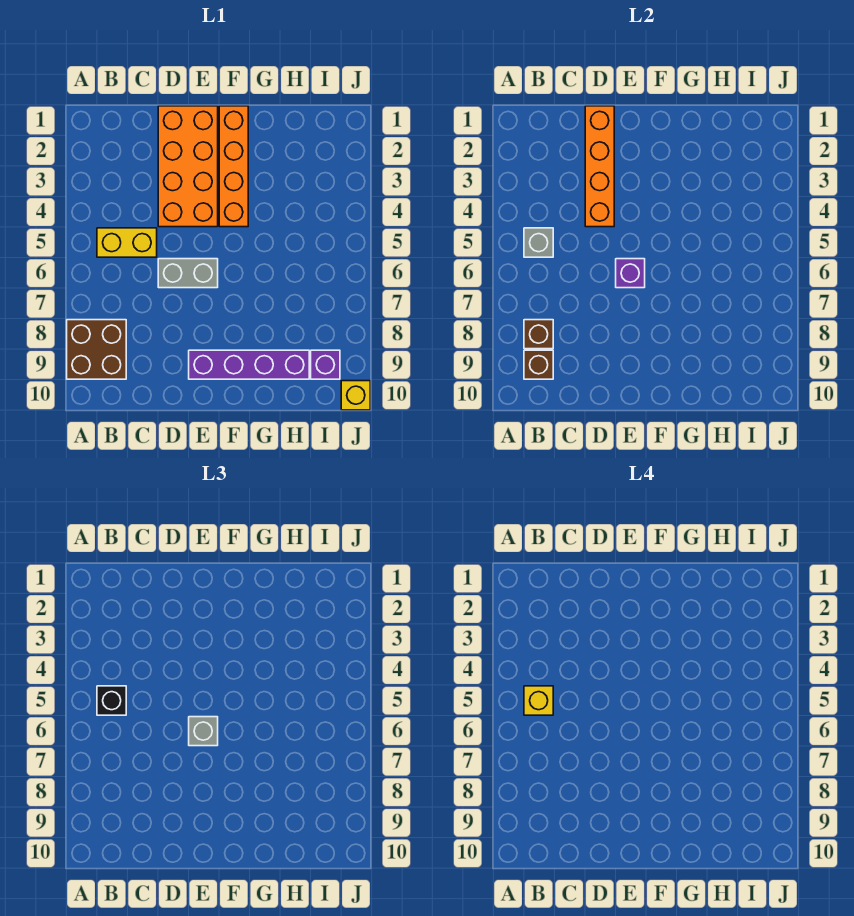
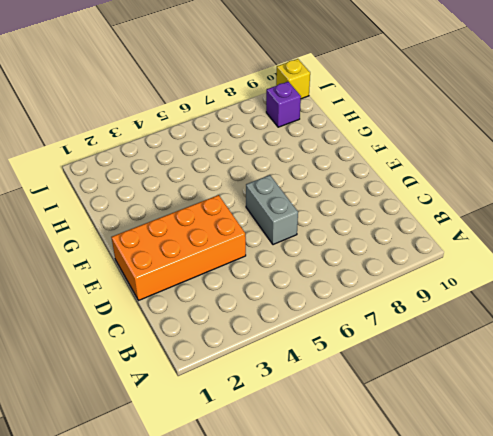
none -> brown 2x2 brick [67,320,126,379]
none -> yellow 1x2 brick [97,228,157,257]
none -> purple 1x4 brick [189,350,309,379]

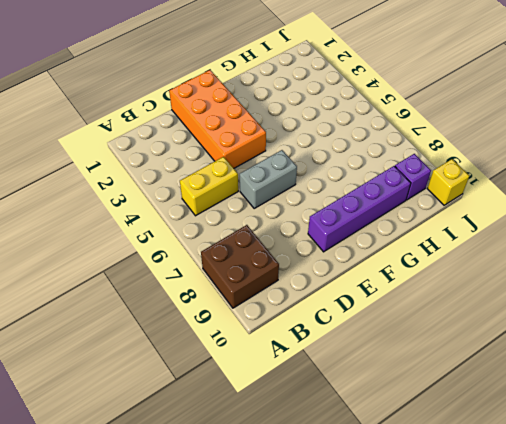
none -> orange 1x4 brick [219,106,248,227]
none -> grey 1x1 brick [524,228,553,257]
none -> brown 1x1 brick [524,320,553,349]

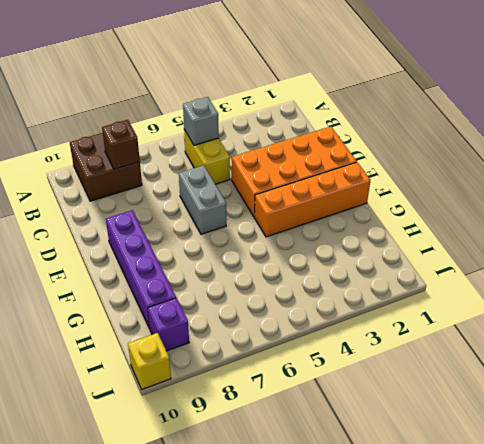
none -> brown 1x1 brick [524,350,553,379]
none -> orange 1x4 brick [585,106,614,227]
none -> purple 1x1 brick [616,259,645,288]

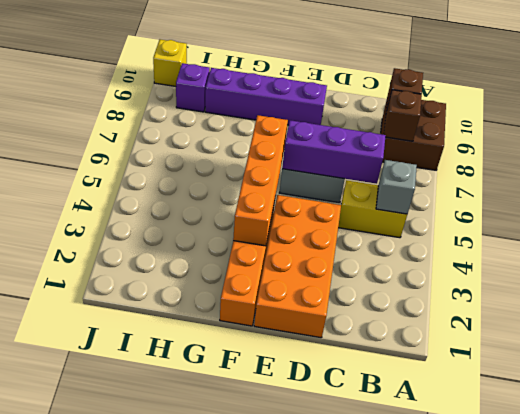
purple 1x3 brick [282,120,386,184] -> purple 1x1 brick [616,259,645,288]
orange 1x4 brick [233,115,288,246] -> orange 1x4 brick moved to [585,106,614,227]
none -> black 1x1 brick [97,686,126,715]
none -> grey 1x1 brick [189,717,218,746]
none -> yellow 1x1 brick [524,686,553,715]

